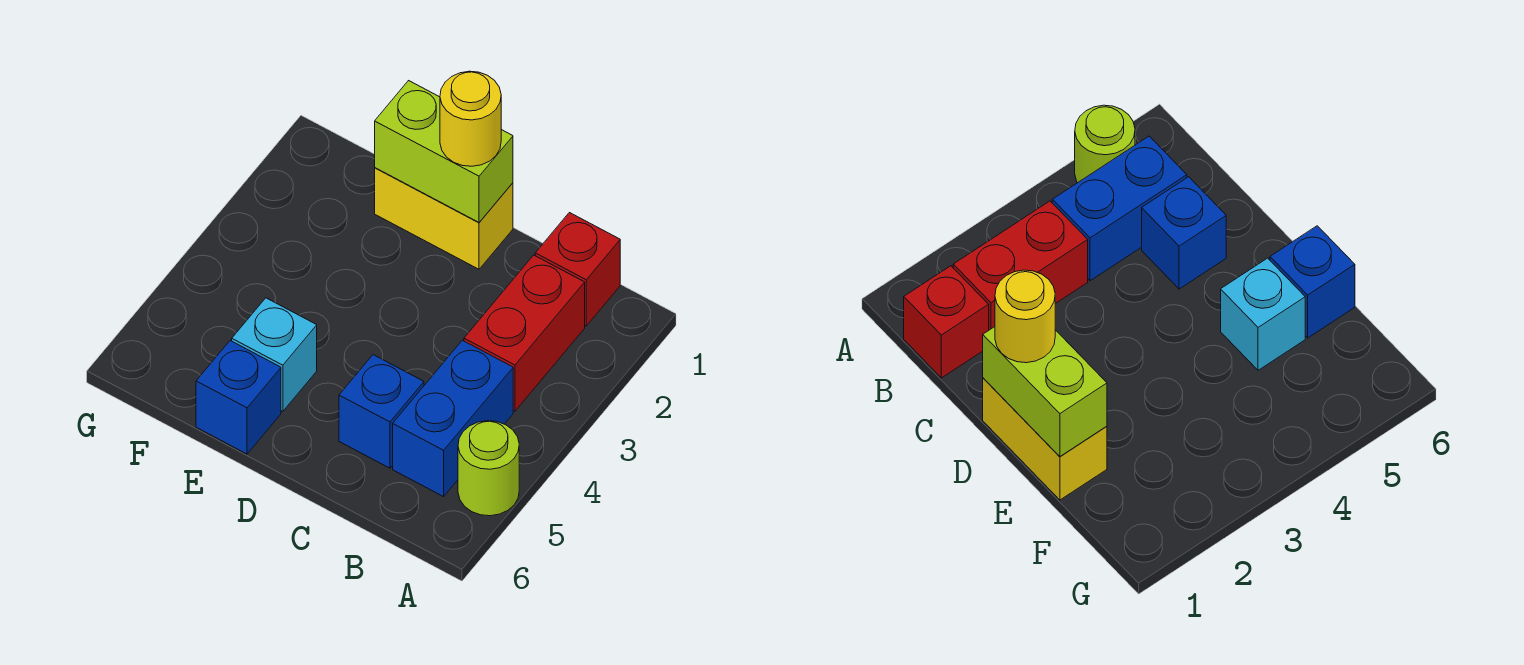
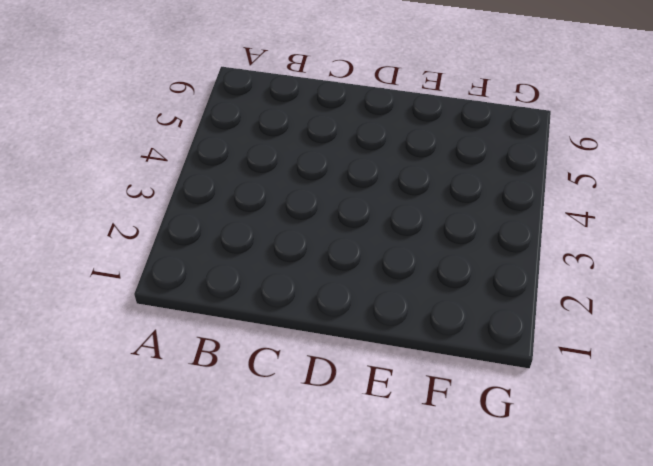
none -> lime 1x1 round brick [458,421,519,516]
none -> red 1x1 brick [535,213,620,326]

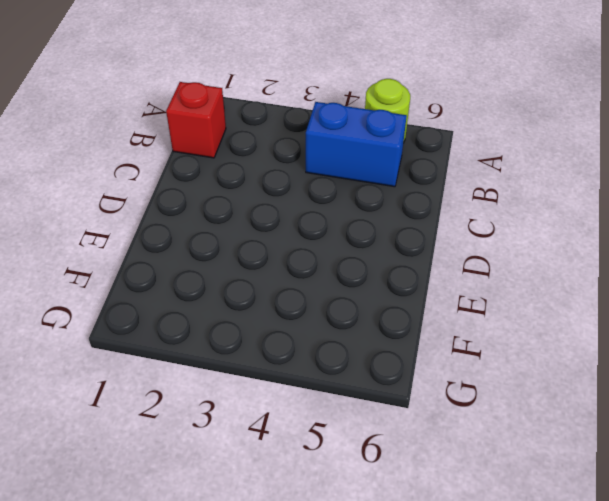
none -> red 1x2 brick [464,255,585,411]
none -> blue 1x1 brick [339,355,424,468]

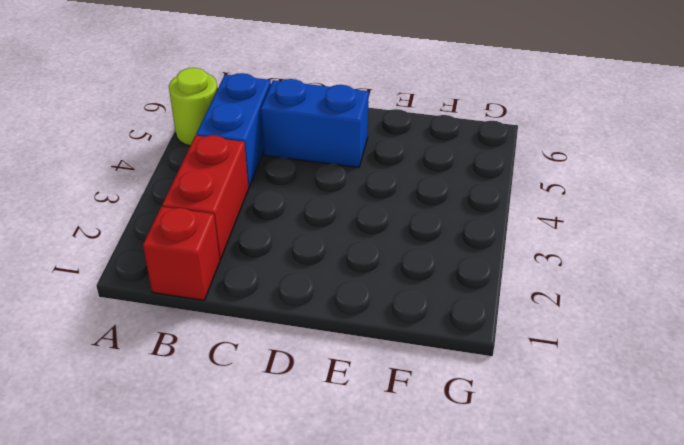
blue 1x2 brick [261,79,369,167] -> blue 1x1 brick [339,355,424,468]
none -> yellow 1x2 brick [375,168,513,269]
none -> cyan 1x1 brick [232,298,317,412]

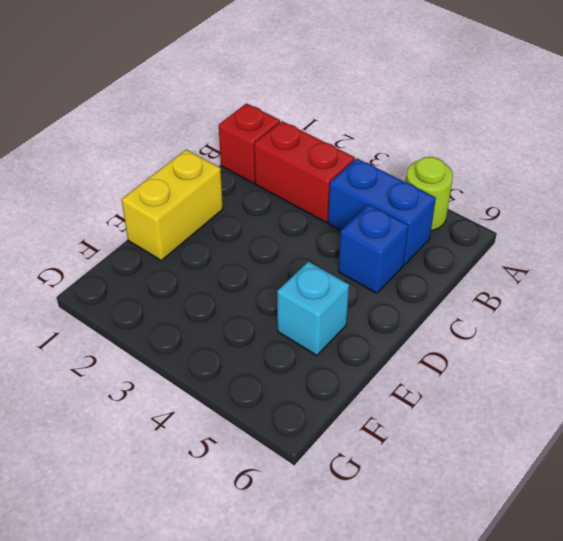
none -> blue 1x1 brick [196,341,281,454]
none -> lime 1x2 brick [375,81,513,222]

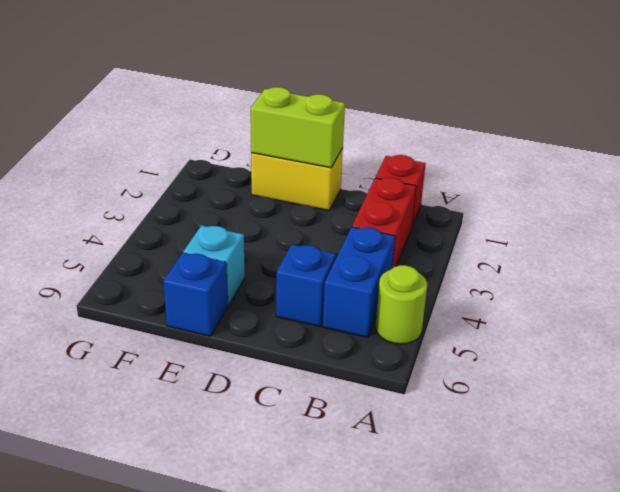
none -> yellow 1x1 round brick [440,71,501,166]

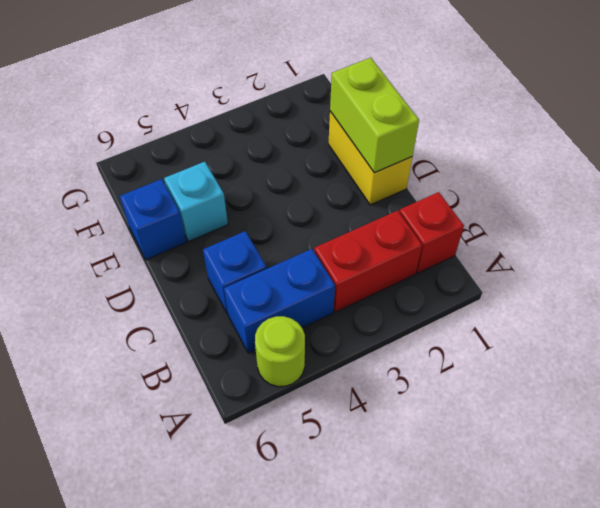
none -> yellow 1x1 round brick [440,71,501,166]

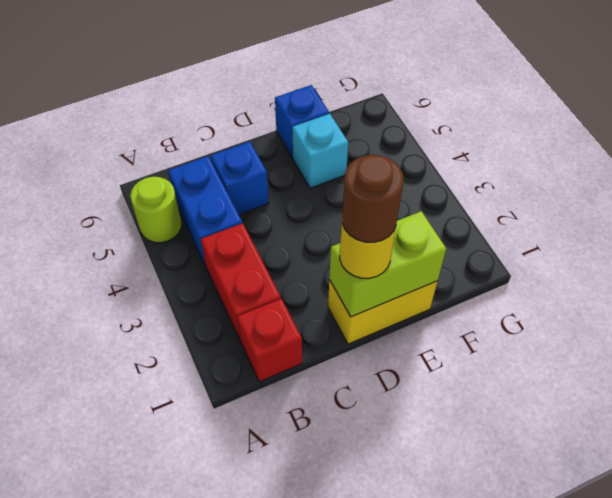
brown 1x1 round brick [342,155,403,242] -> none

